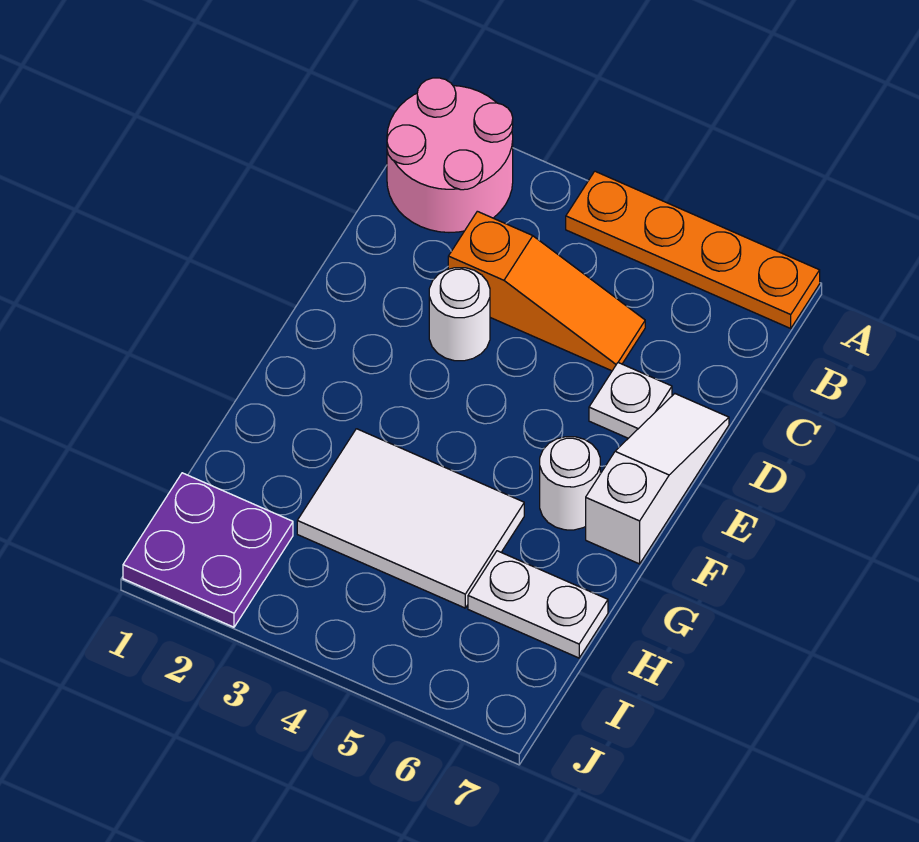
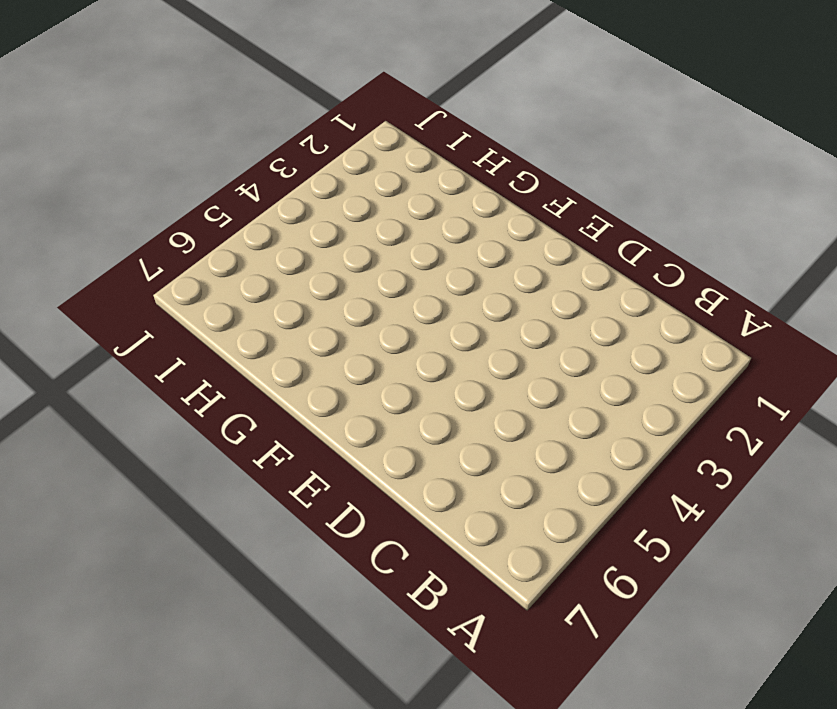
none -> pink 2x2 round brick [387,78,513,232]
none -> orange 1x4 plate [566,171,820,328]

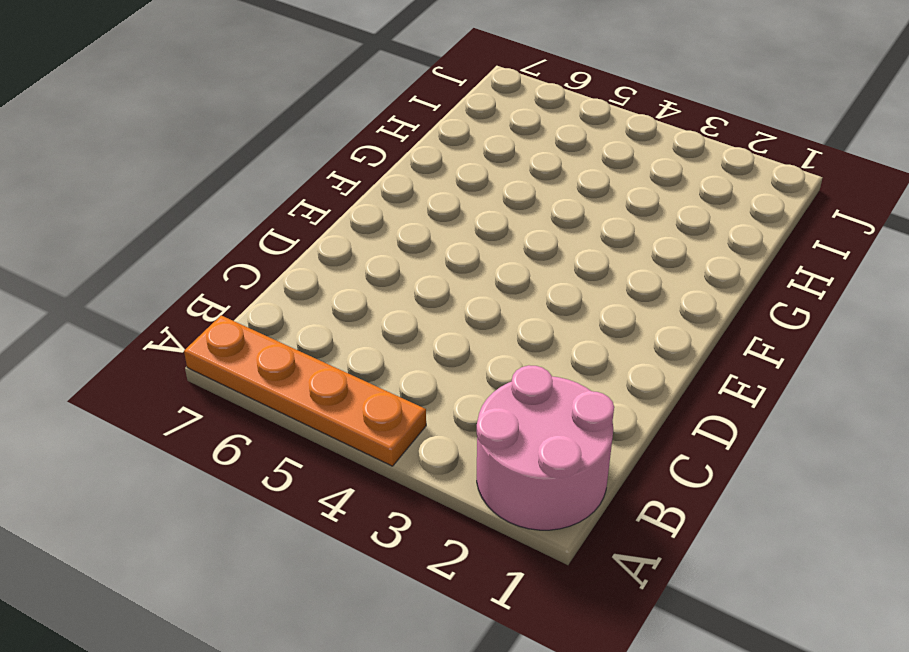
none -> orange 1x3 slope [448,211,645,371]
none -> white 1x1 round brick [429,268,490,361]

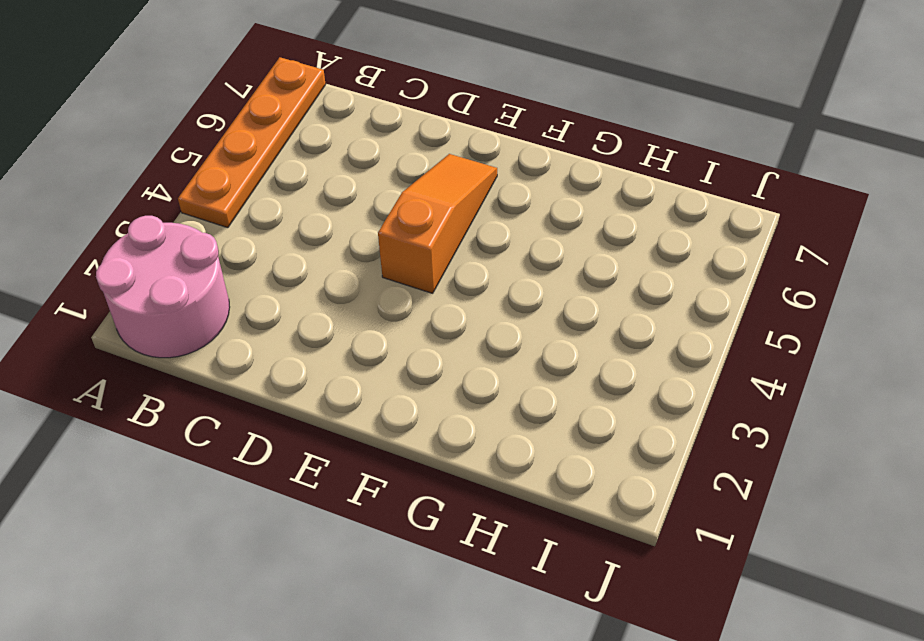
orange 1x3 slope [378,154,497,293] -> orange 1x3 slope moved to [448,211,645,371]
none -> white 1x1 round brick [429,268,490,361]
none -> white 1x1 plate [589,363,672,438]

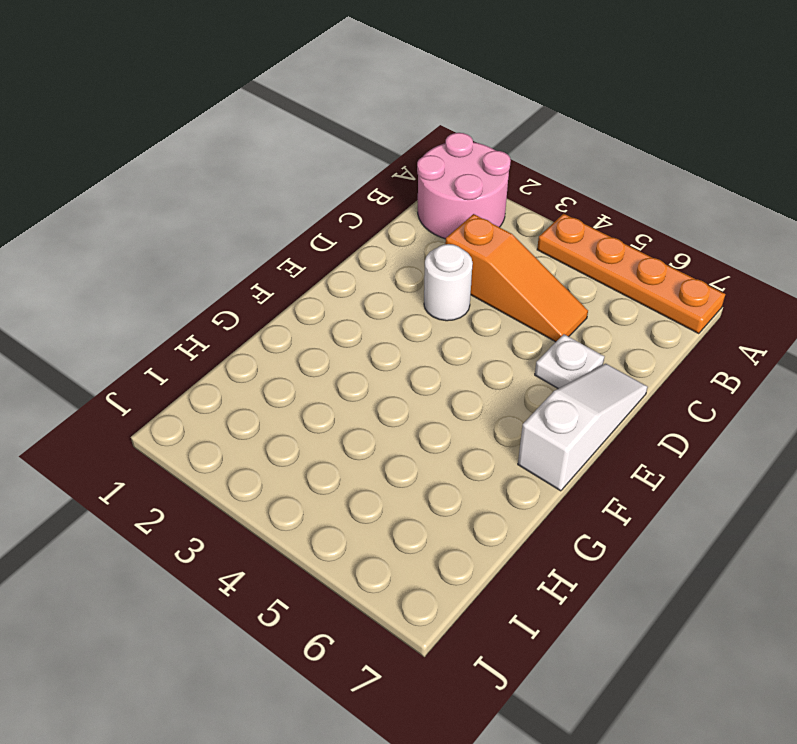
none -> white 1x1 round brick [540,437,601,530]
none -> white 2x3 tile [297,429,524,608]

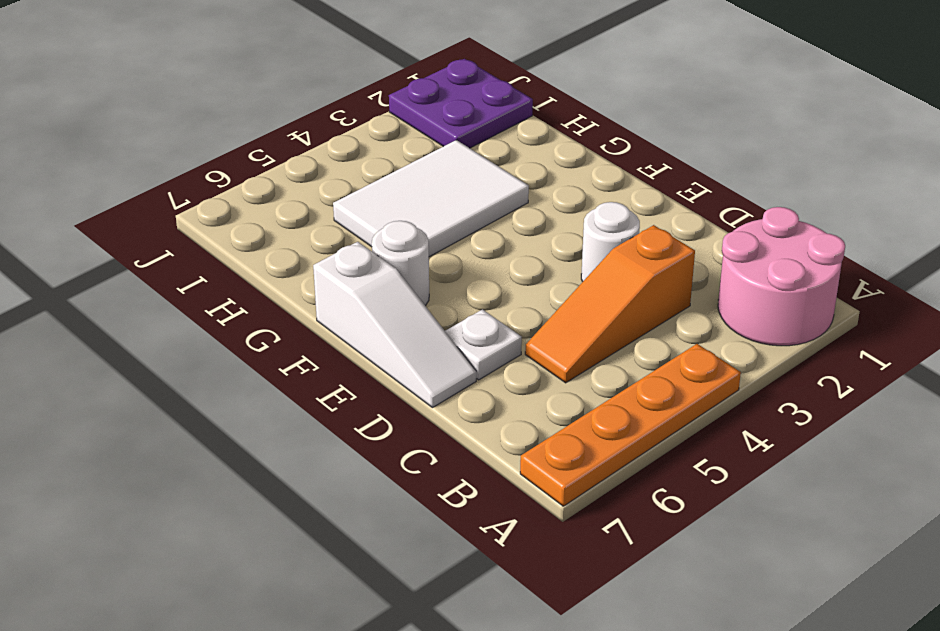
none -> white 1x2 plate [468,551,608,658]

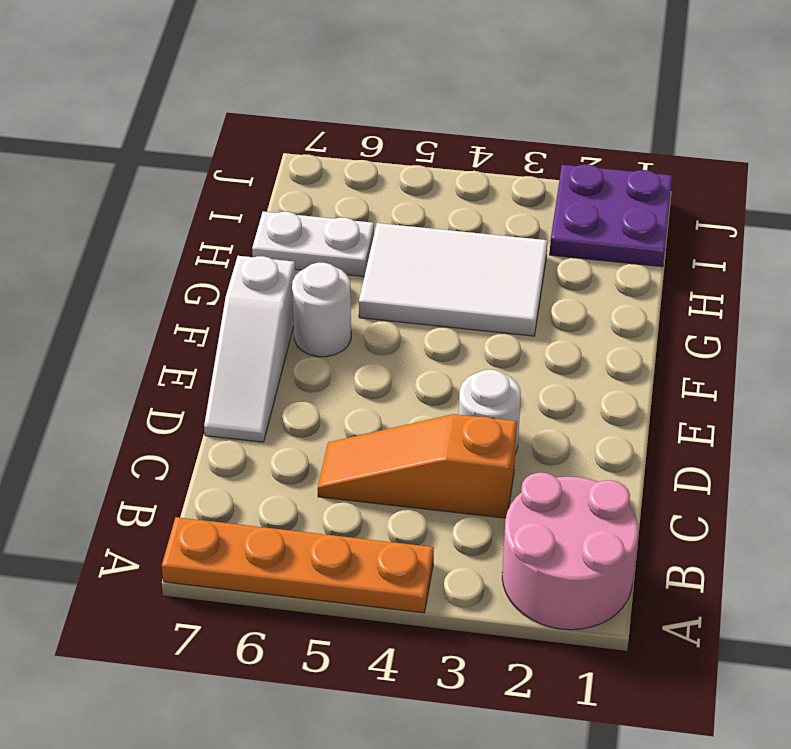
none -> white 1x1 plate [589,363,672,438]

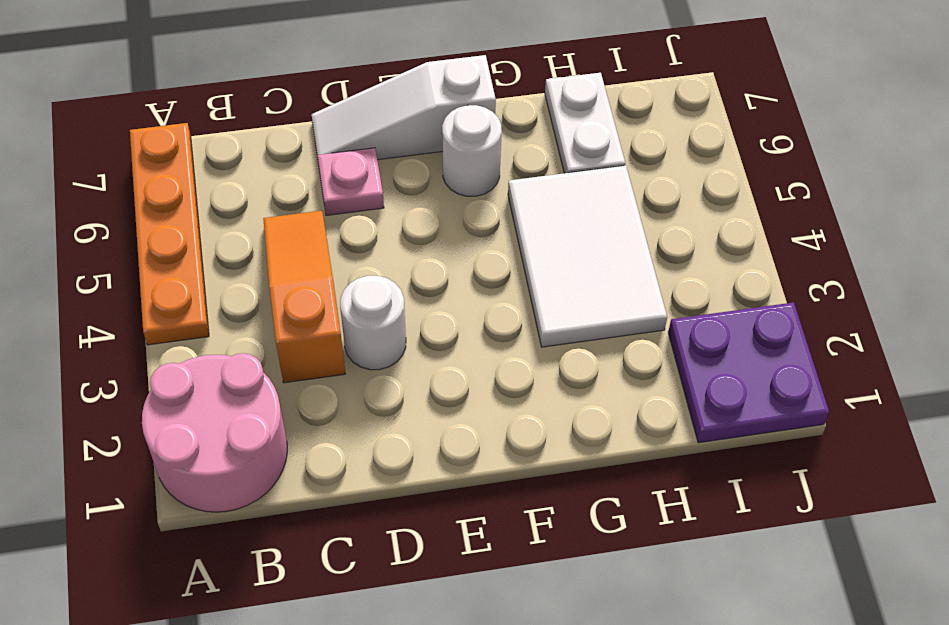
pink 1x1 plate [318,148,384,216] -> white 1x1 plate [589,363,672,438]

